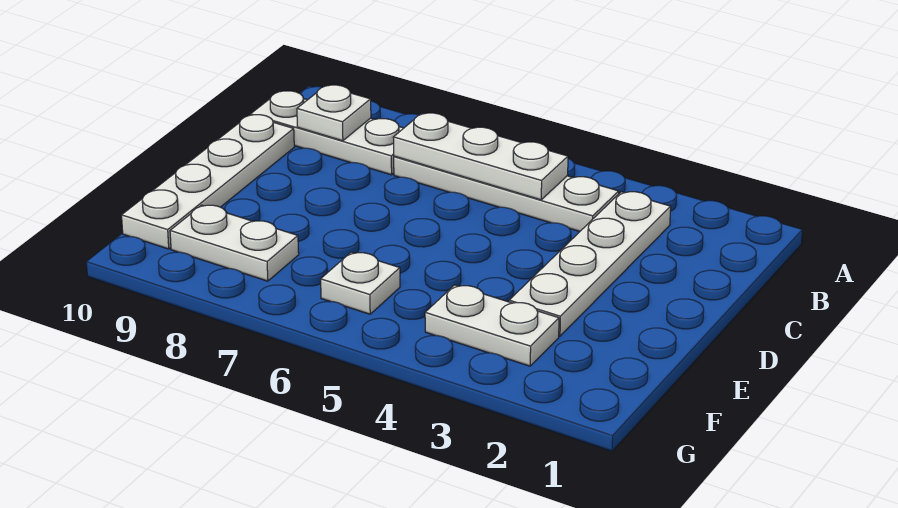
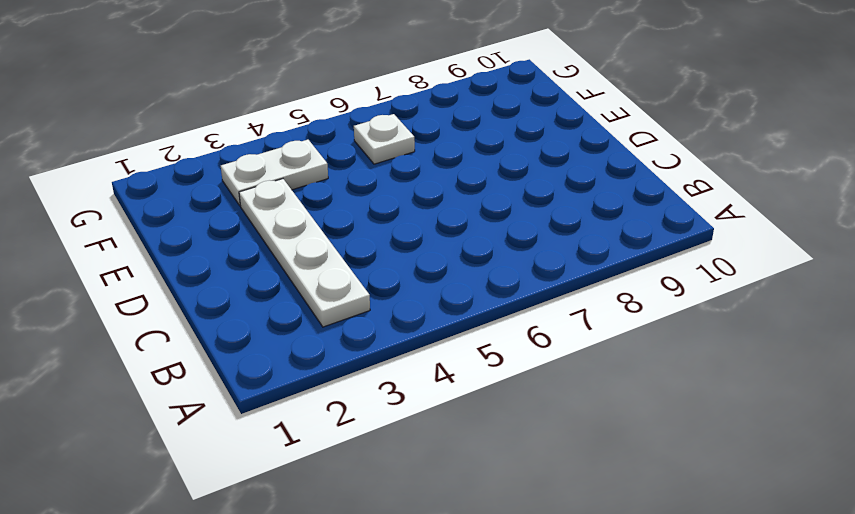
none -> white 1x4 plate [394,156,619,231]
none -> white 1x3 plate [250,91,403,175]

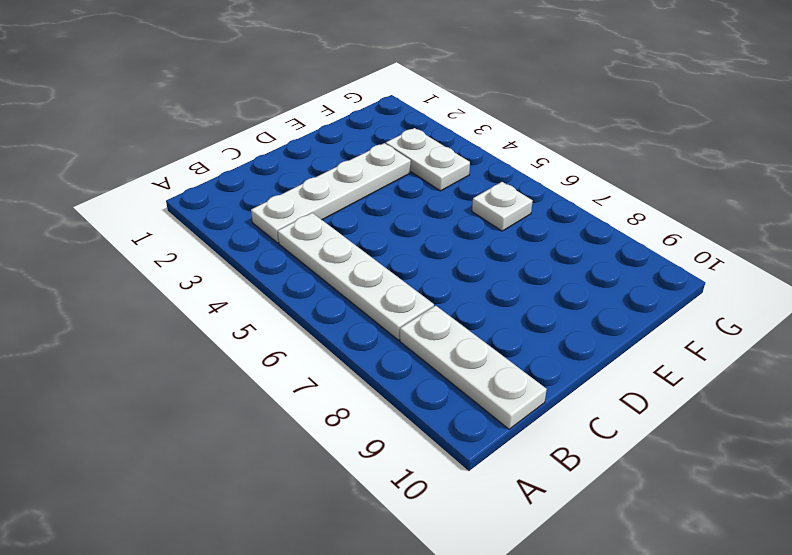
none -> white 1x4 plate [122,115,294,249]
none -> white 1x2 plate [170,205,299,281]

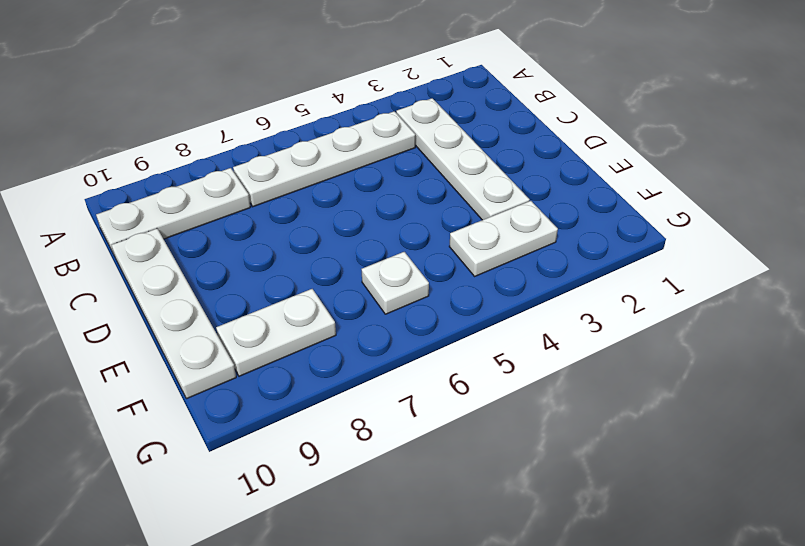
none -> white 1x3 plate [393,113,568,200]
none -> white 1x1 plate [297,85,371,141]

